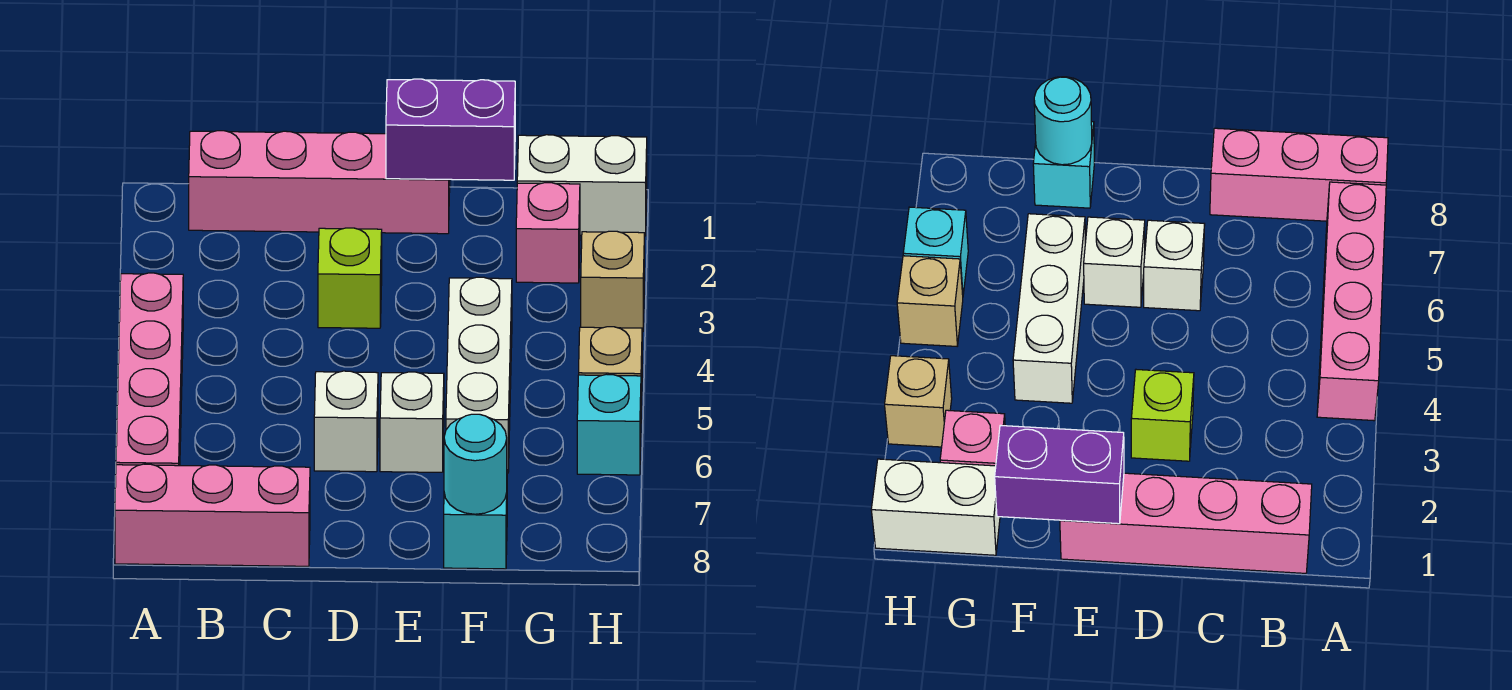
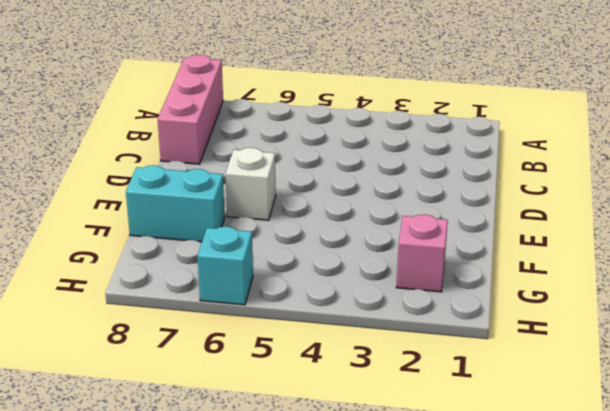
cyan 1x2 brick [126,165,225,242] -> cyan 1x1 brick [444,493,507,569]
none -> pink 1x4 brick [116,273,183,466]
none -> pink 1x4 brick [189,131,450,234]
none -> lime 1x1 brick [318,228,382,328]

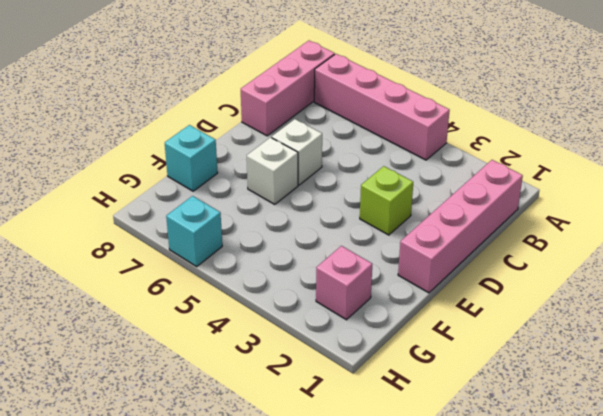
none -> white 1x3 brick [446,277,512,473]
none -> white 1x2 brick [517,135,647,236]
none -> tan 1x1 brick [581,231,644,332]

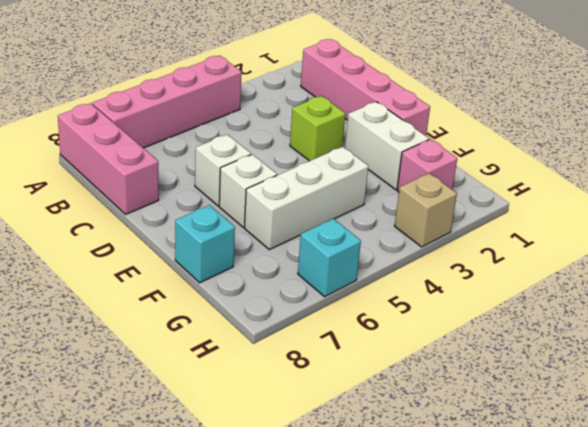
white 1x2 brick [345,102,429,189] -> white 1x2 brick moved to [517,135,647,236]
none -> tan 1x1 brick [579,327,642,410]
none -> purple 1x2 brick [386,79,515,180]
none -> cyan 1x1 round brick [444,414,507,514]

